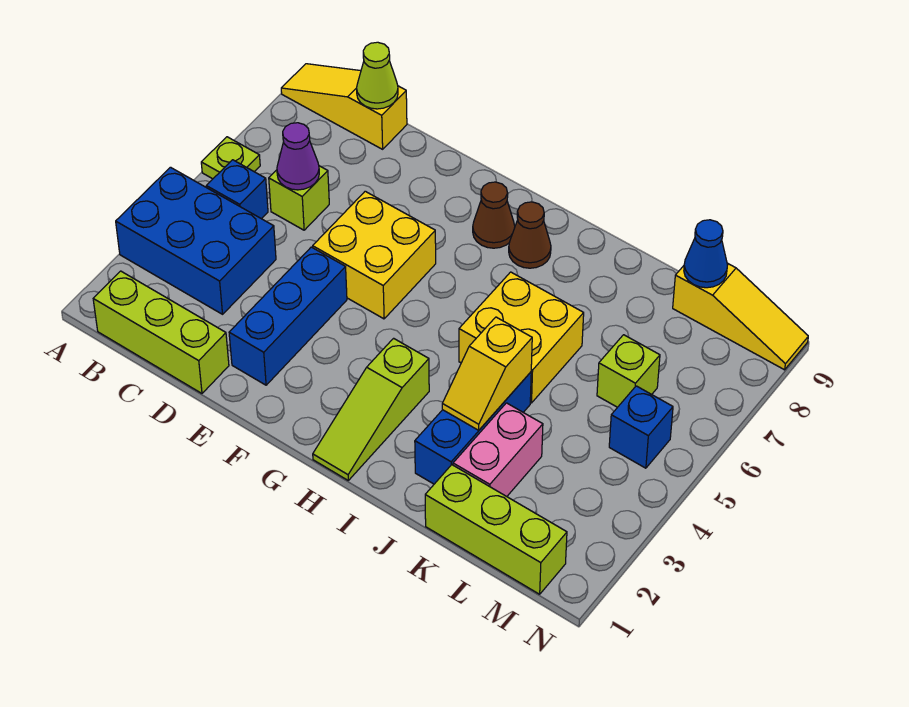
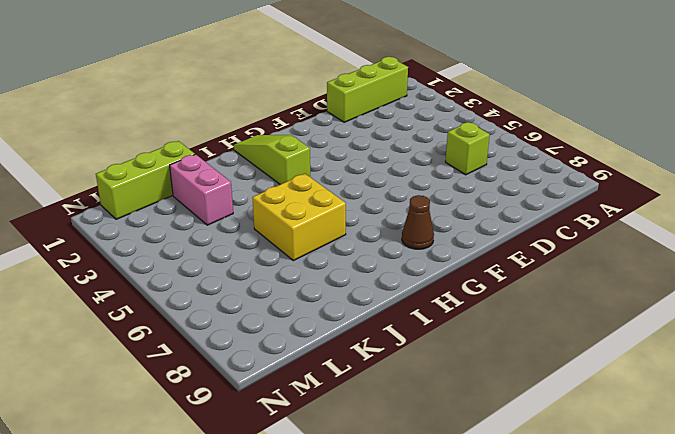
none -> blue 2x3 brick [116,167,276,314]
none -> lime 1x1 plate [201,137,260,179]
none -> yellow 1x3 slope [281,64,407,149]

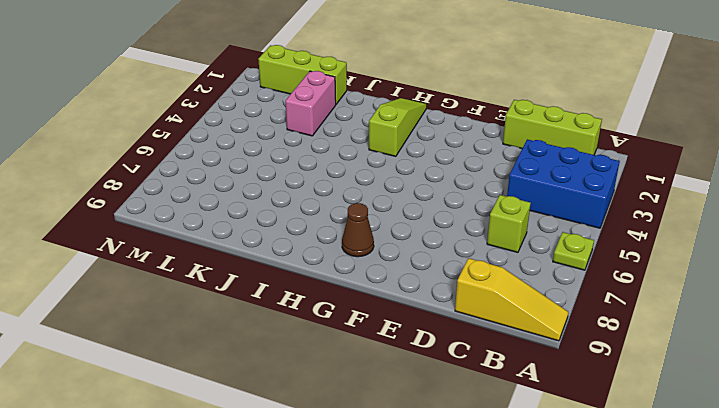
none -> blue 1x1 brick [206,160,268,219]
none -> blue 1x3 brick [229,247,347,385]
none -> yellow 2x2 brick [313,191,436,319]

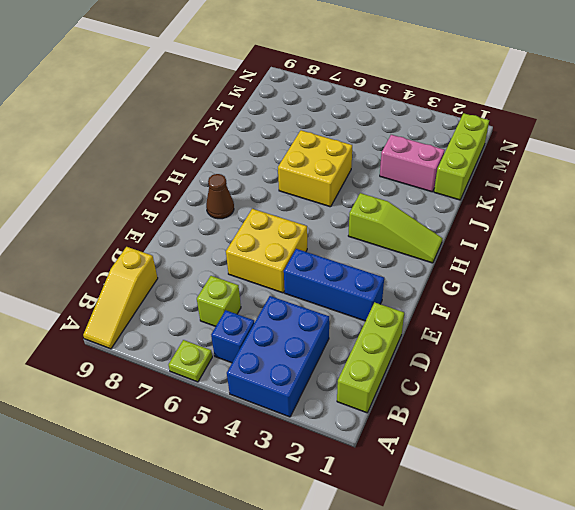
none -> brown 1x1 cone [509,202,551,268]
none -> blue 1x3 brick [415,372,531,484]
none -> lime 1x1 brick [597,335,660,407]

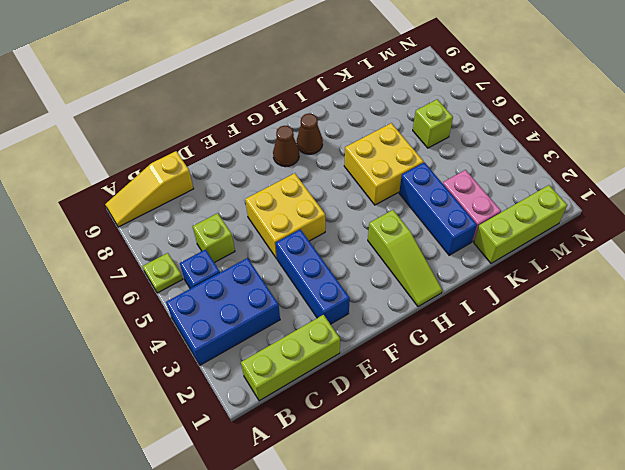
none -> yellow 1x3 slope [673,263,808,370]
none -> blue 1x1 brick [609,386,673,468]
none -> purple 1x1 cone [277,123,319,190]

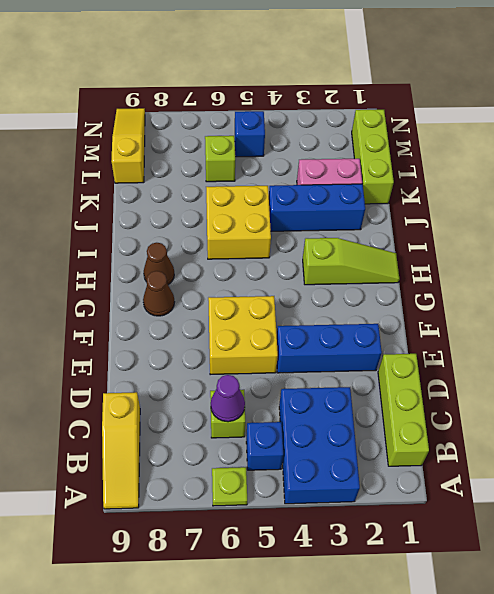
none -> lime 1x1 cone [357,42,398,109]
none -> yellow 1x2 slope [442,317,532,430]
none -> blue 1x1 cone [684,220,727,288]

